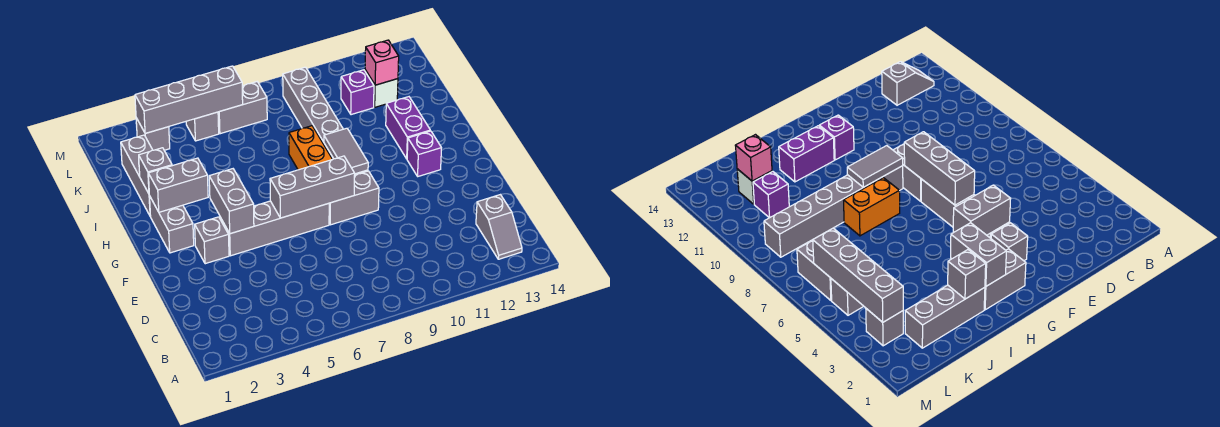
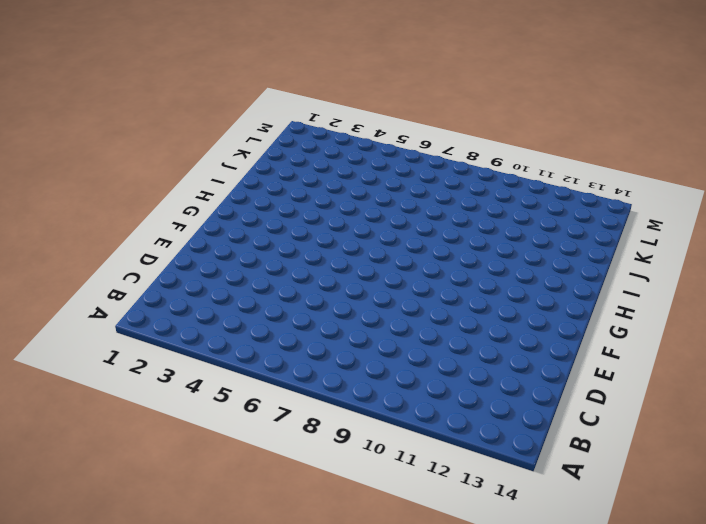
none -> grey 1x2 slope [476,195,522,259]
none -> grey 1x1 brick [195,217,229,264]
none -> grey 1x4 brick [220,201,329,256]

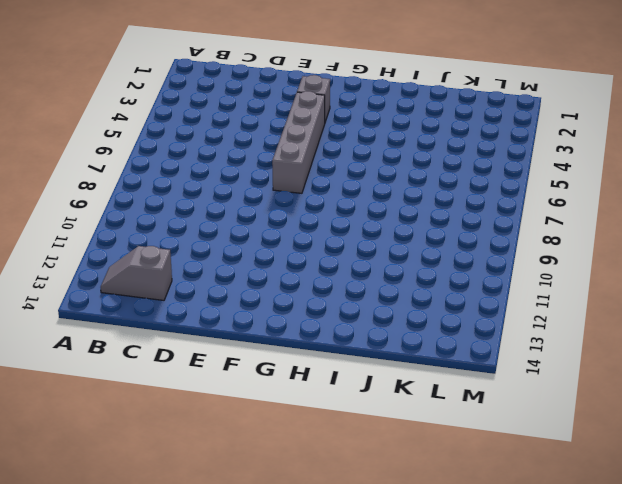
none -> grey 1x2 brick [329,171,379,225]
none -> grey 1x2 brick [150,197,194,253]
none -> grey 1x6 brick [283,67,368,175]

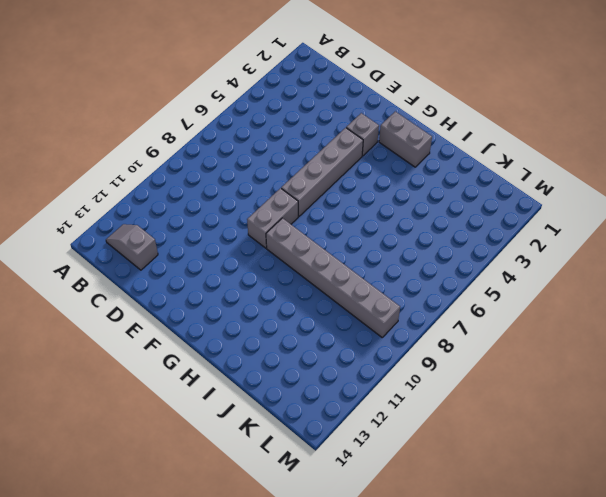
none -> purple 1x1 brick [407,131,441,176]
none -> orange 1x2 brick [289,126,332,170]
none -> purple 1x2 brick [386,97,430,159]

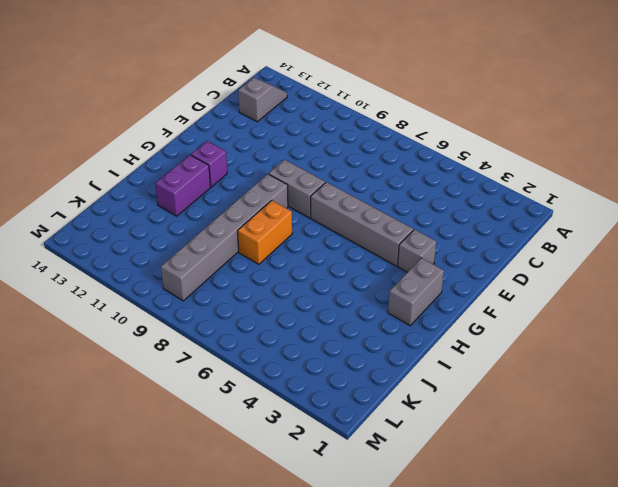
none -> grey 1x3 brick [121,135,152,216]
none -> purple 1x1 brick [341,70,374,115]
none -> white 1x1 brick [365,70,398,107]

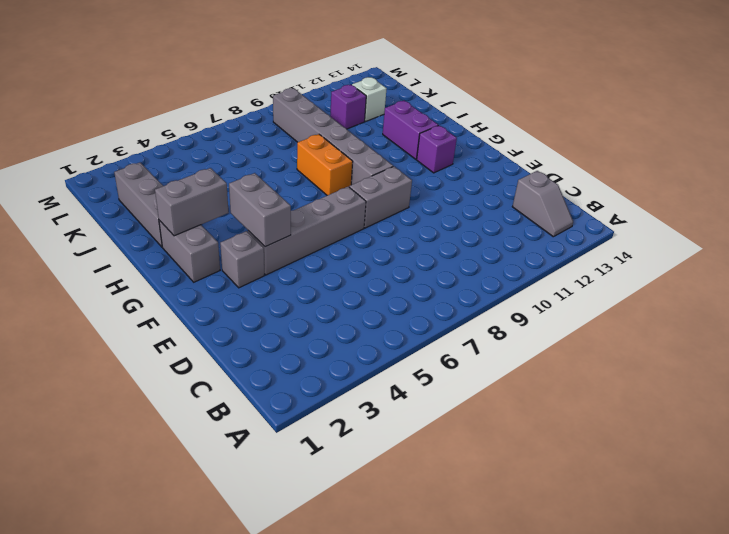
none -> grey 1x1 brick [136,118,170,150]
none -> grey 1x1 brick [186,112,219,141]
none -> grey 1x2 brick [218,82,267,134]

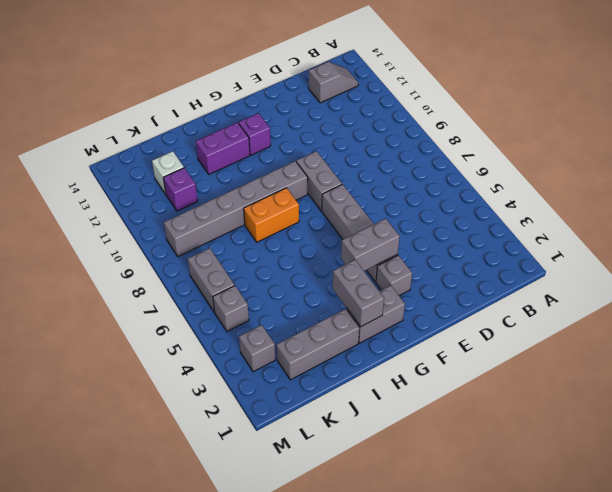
none -> grey 1x3 brick [270,156,355,218]
none -> grey 1x2 tile [324,128,368,174]
none -> grey 1x1 brick [139,148,172,194]

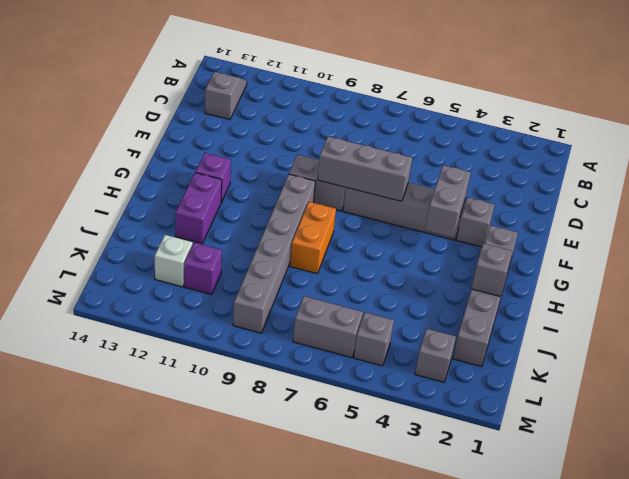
none -> grey 1x2 tile [324,128,368,174]
none -> grey 1x2 brick [148,158,208,212]
none -> pink 1x1 brick [365,40,399,85]

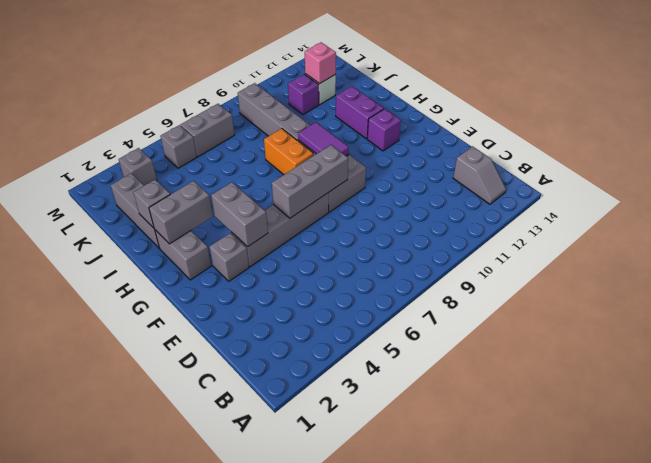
purple 1x2 tile [298,122,349,156] -> grey 1x2 tile [324,128,368,174]
none -> grey 1x4 brick [135,66,243,134]

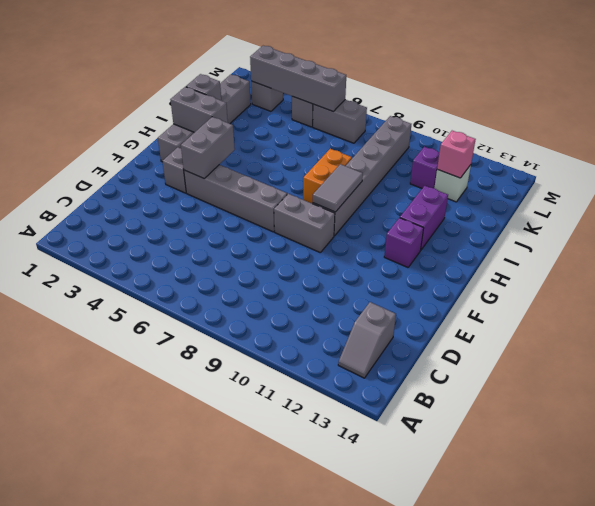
none -> grey 1x3 brick [270,156,355,218]

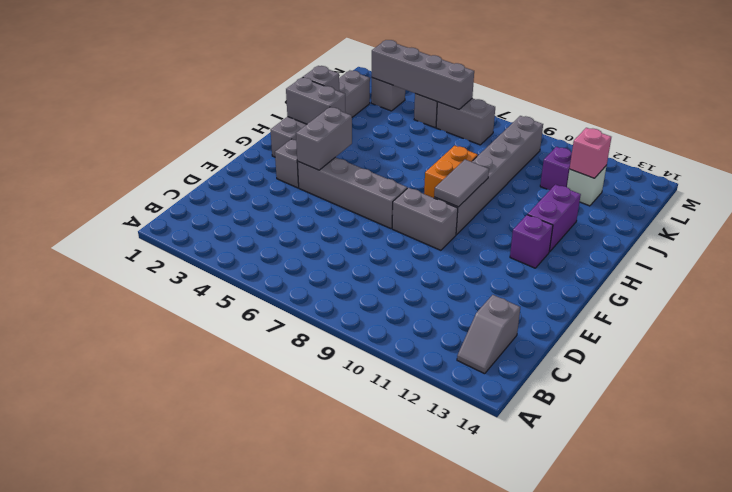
none -> grey 1x3 brick [270,156,355,218]

